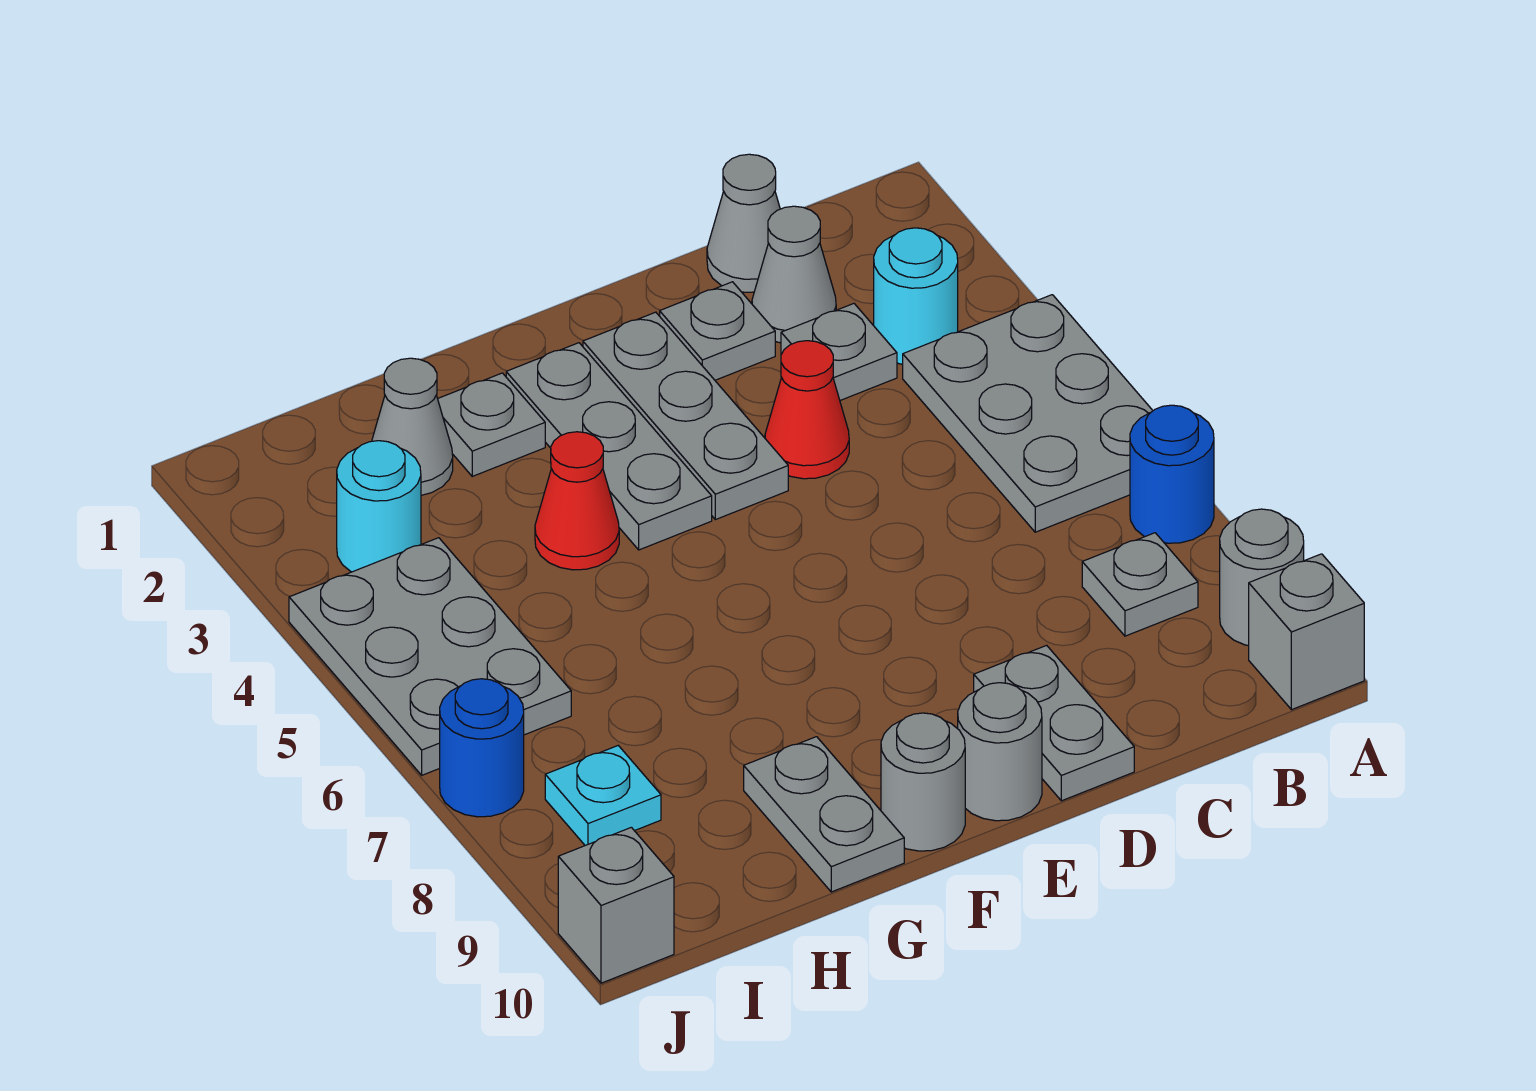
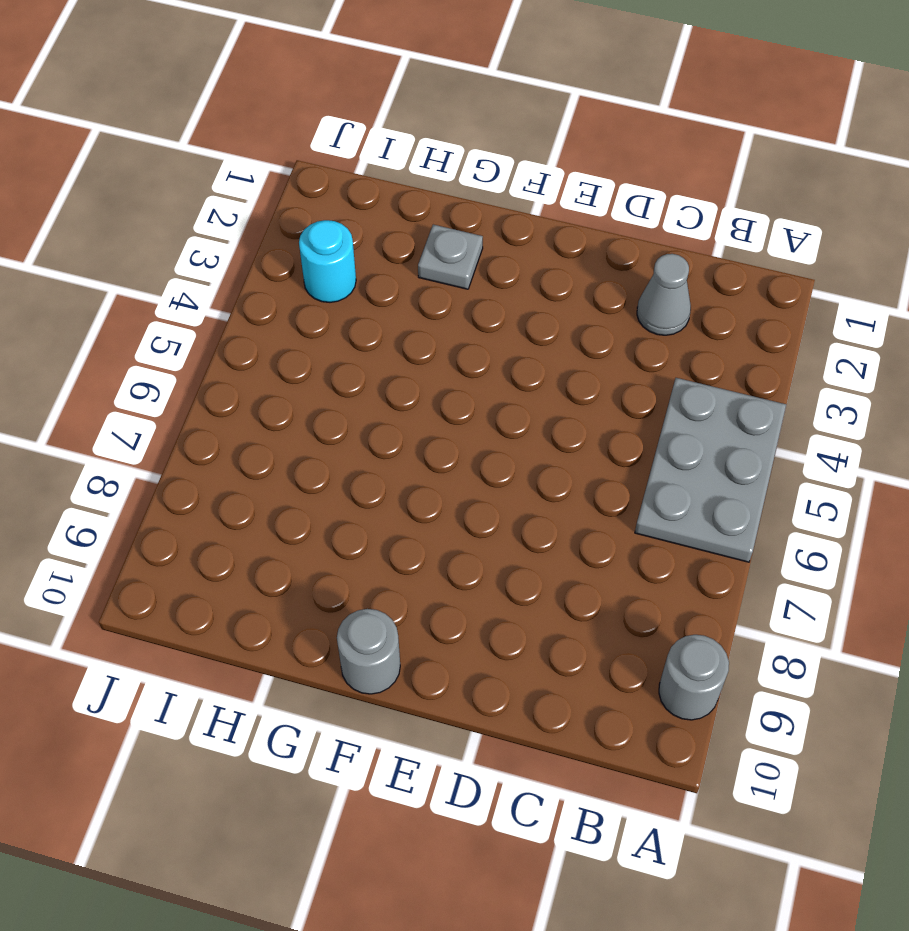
none -> blue 1x1 round brick [1130,405,1214,543]
none -> grey 1x1 brick [1249,554,1364,710]
none -> cyan 1x1 round brick [874,228,958,364]

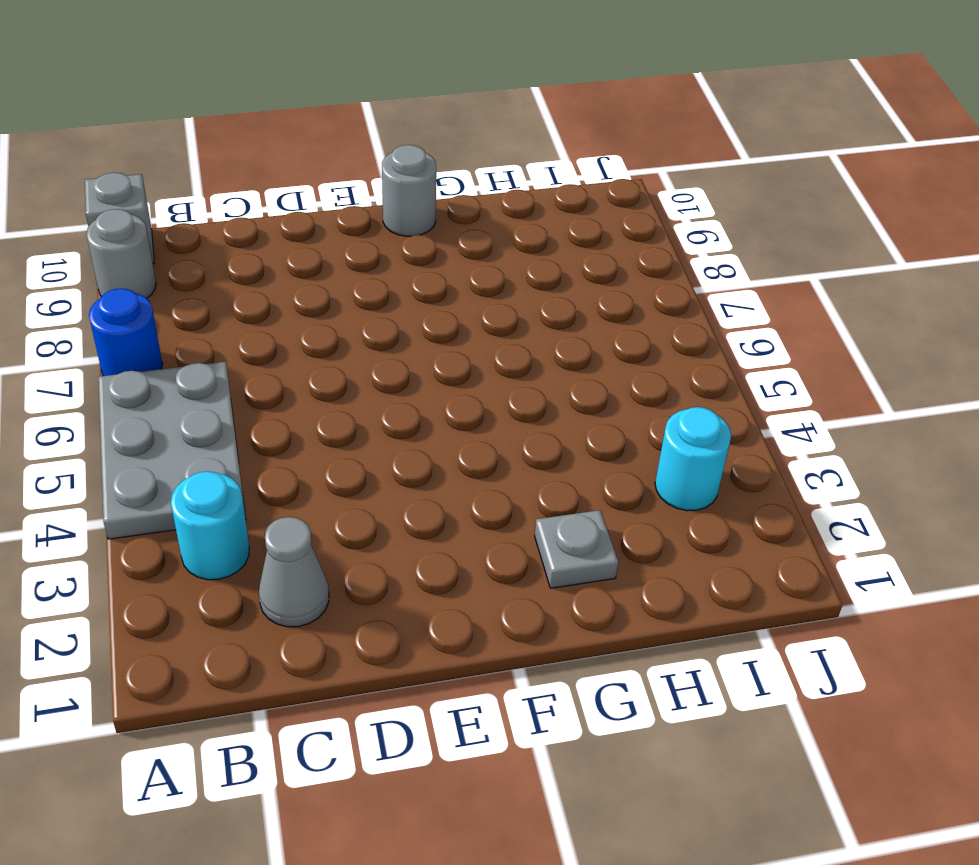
none -> grey 1x1 plate [1082,533,1198,636]
none -> grey 1x1 cone [707,154,780,292]
none -> grey 1x1 plate [781,304,897,400]

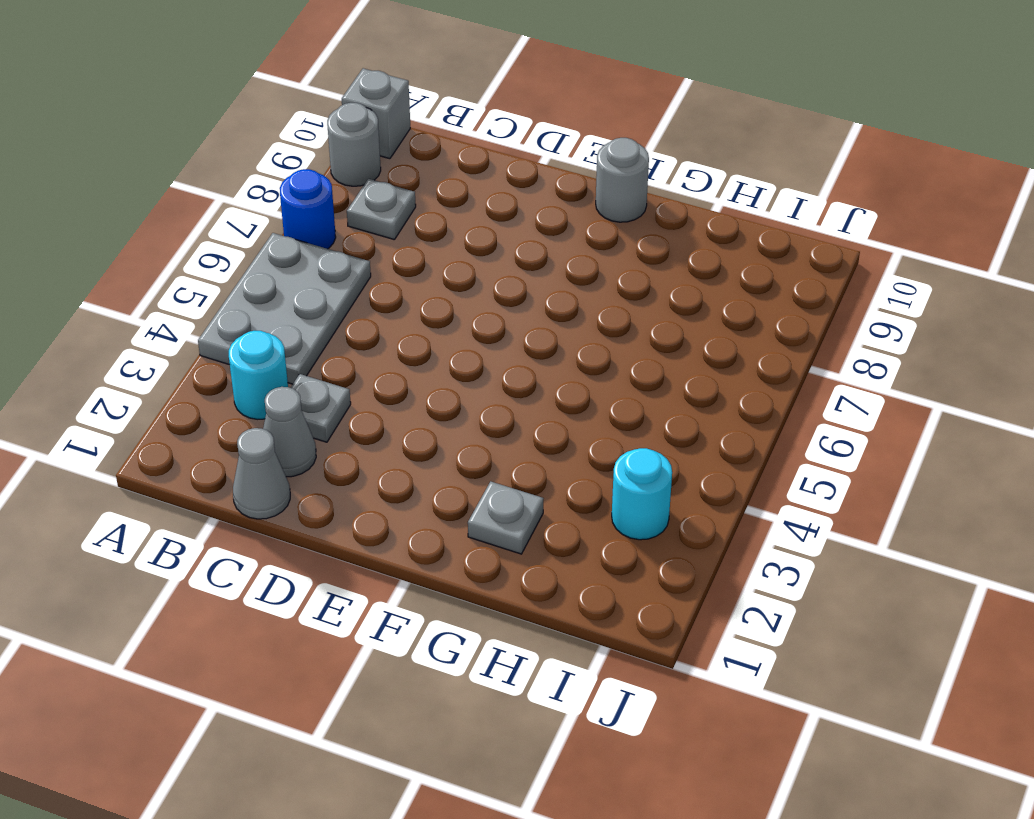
none -> grey 1x1 plate [660,282,775,380]
none -> red 1x1 cone [765,341,849,479]
none -> grey 1x2 plate [974,645,1134,801]

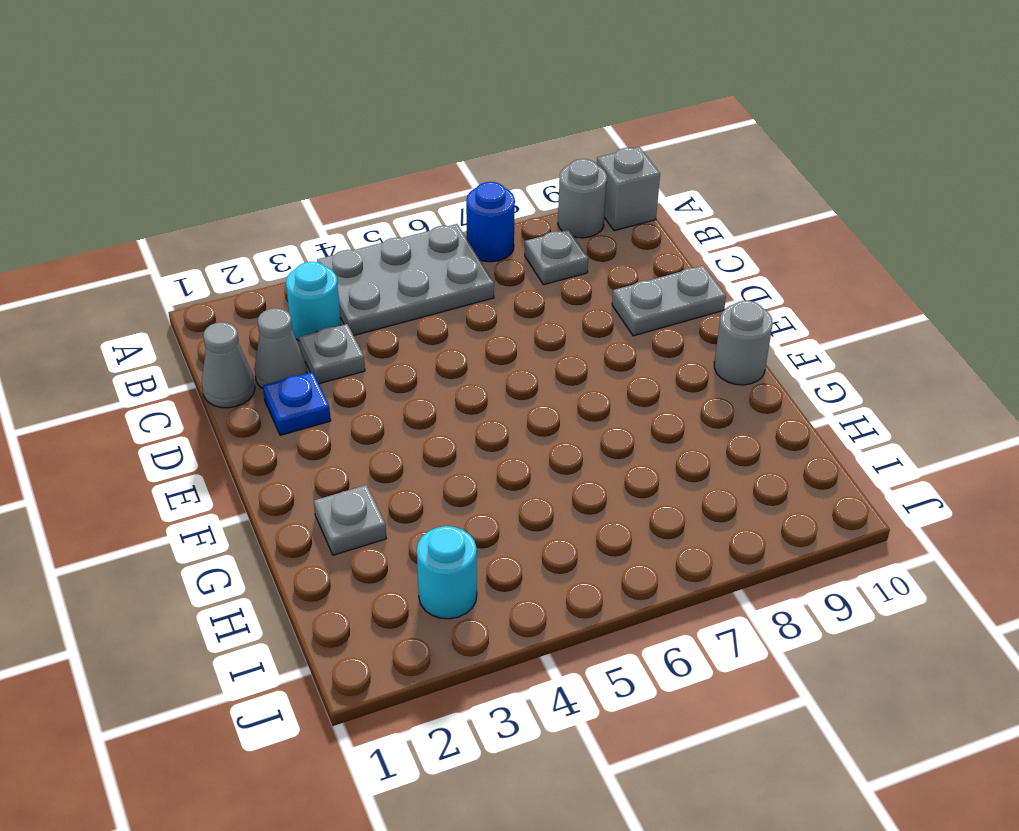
blue 1x1 plate [263,372,331,435] -> grey 1x1 plate [660,282,775,380]
none -> red 1x1 cone [765,341,849,479]
none -> grey 1x3 plate [583,312,788,520]
none -> grey 1x1 round brick [958,683,1042,821]

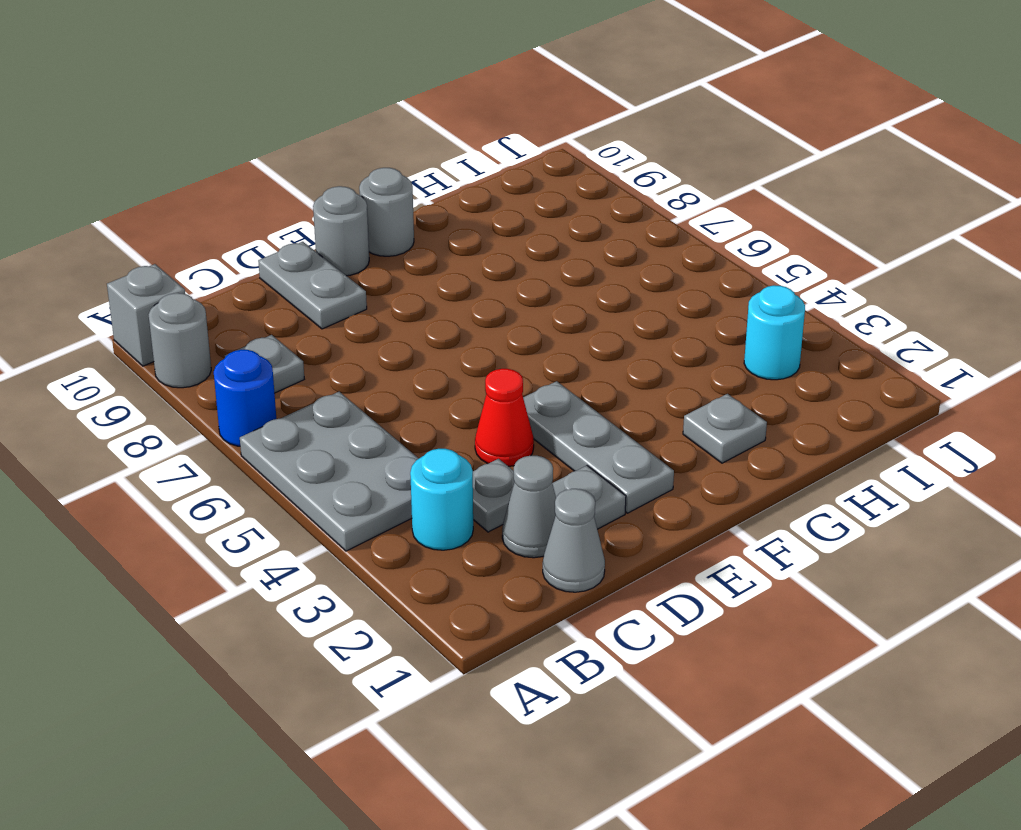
none -> grey 1x3 plate [506,343,712,550]
none -> red 1x1 cone [535,432,619,570]
none -> grey 1x2 plate [744,737,904,892]

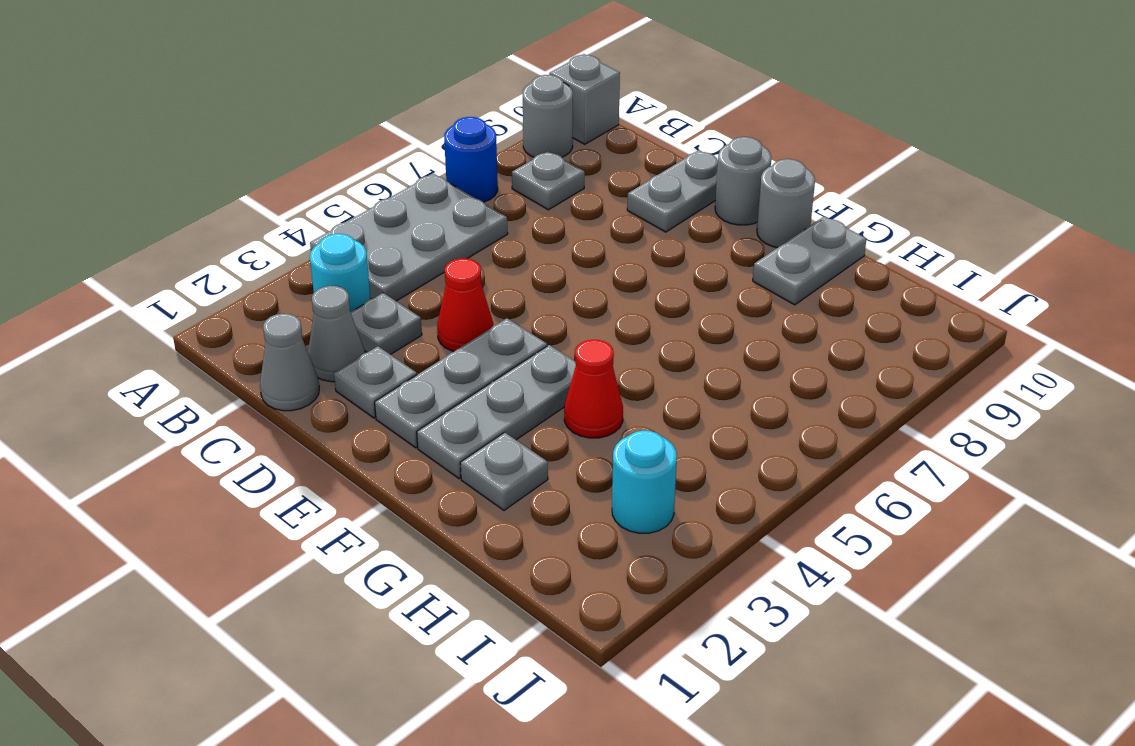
none -> grey 1x1 cone [372,358,453,495]
none -> grey 2x3 plate [289,538,571,775]
none -> cyan 1x1 plate [545,746,661,845]

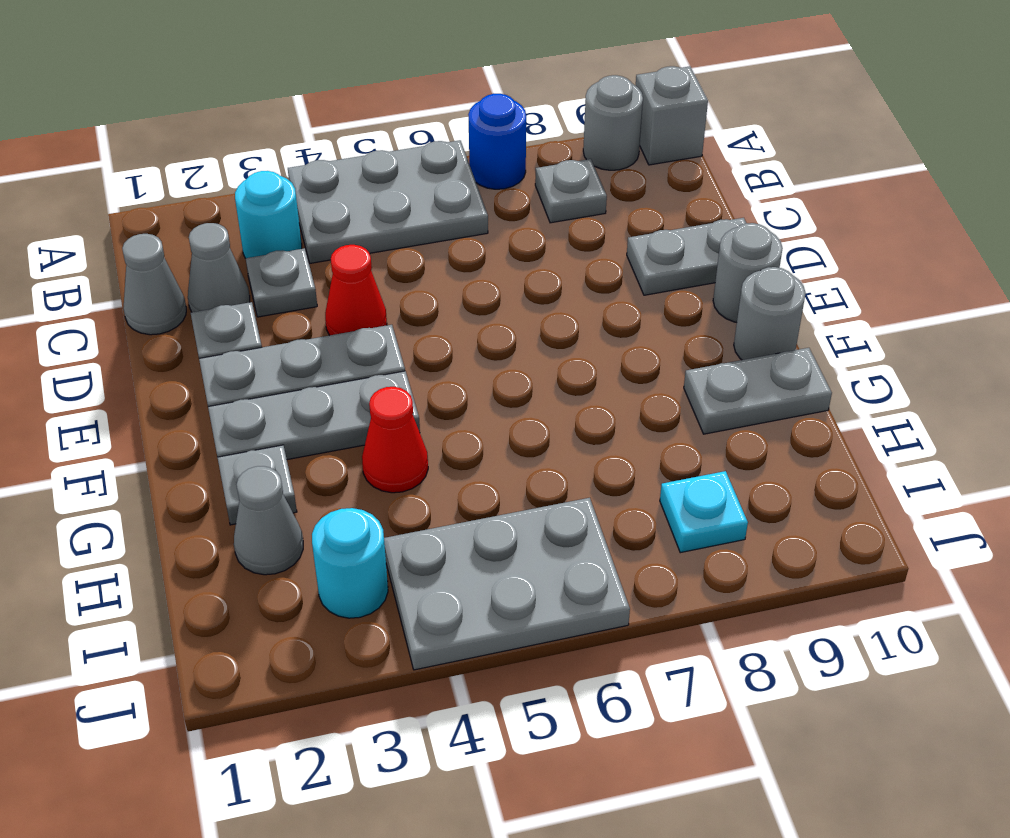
none -> blue 1x1 round brick [440,679,524,817]
none -> grey 1x1 brick [558,827,674,983]

